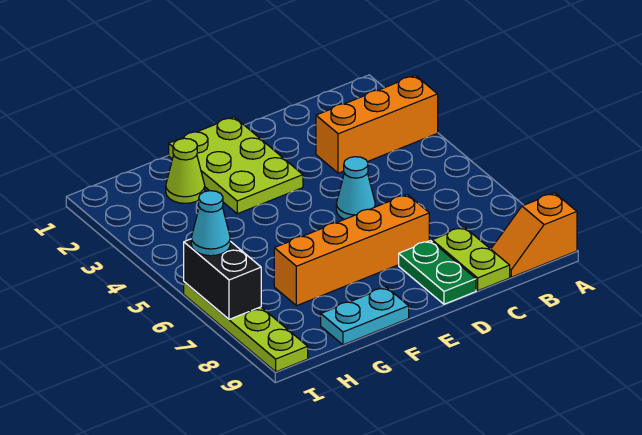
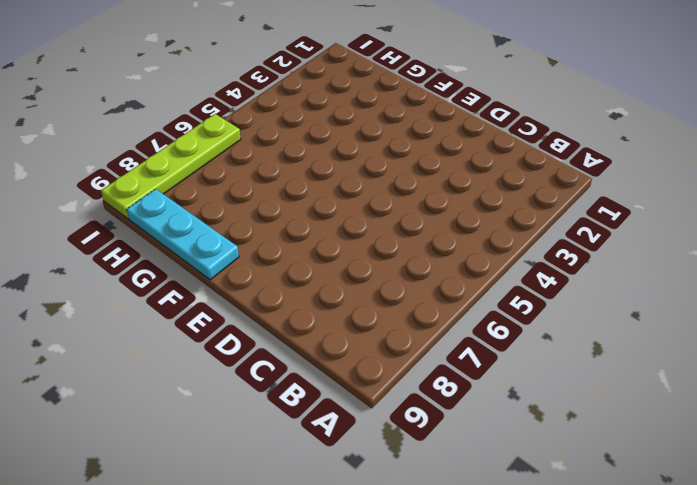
cyan 1x3 plate [127,189,239,280] -> cyan 1x2 plate [321,287,409,345]
none -> orange 1x3 brick [316,75,438,173]
none -> orange 1x2 slope [491,193,577,277]
none -> lime 1x2 plate [432,227,510,291]

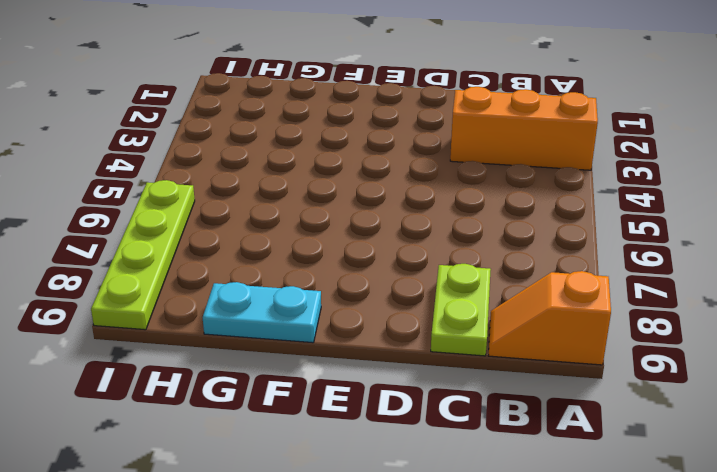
none -> cyan 1x1 cone [336,157,375,219]
none -> orange 1x4 brick [274,194,429,306]
none -> green 1x2 plate [399,241,476,304]

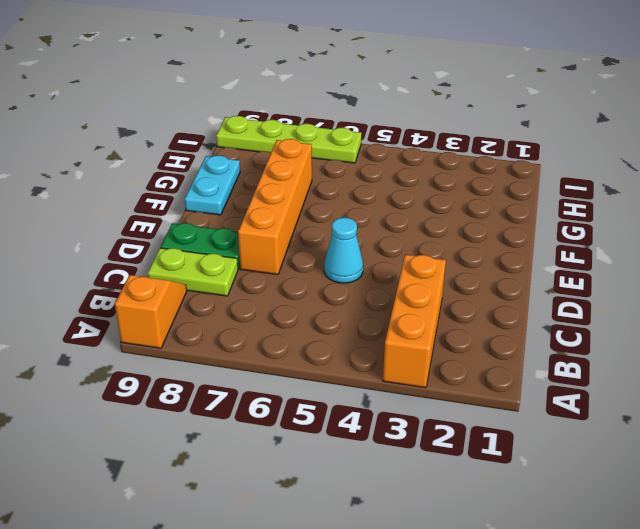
none -> lime 2x3 plate [169,117,303,214]
none -> lime 1x1 cone [166,138,205,203]
none -> black 1x2 brick [184,239,261,319]

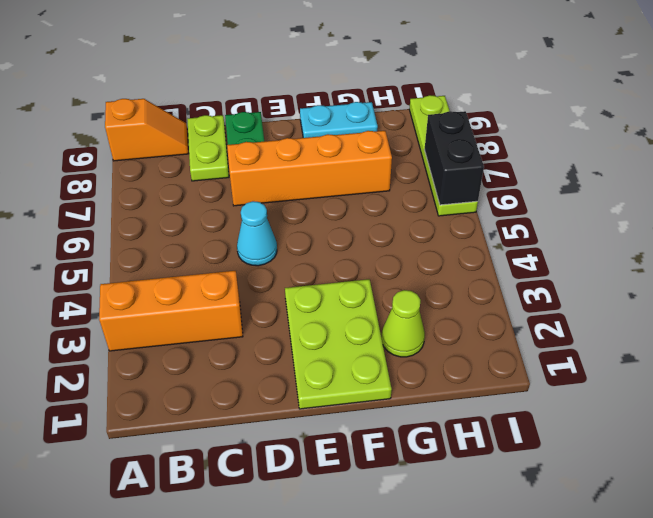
none -> cyan 1x1 cone [191,191,230,256]

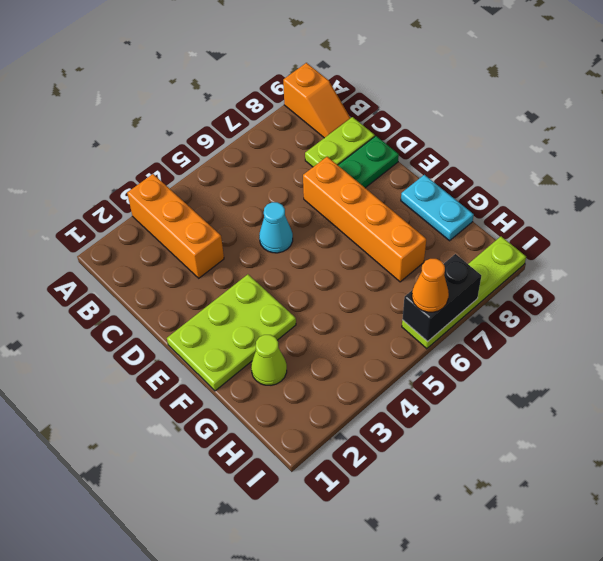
orange 1x1 cone [412,259,449,312] -> cyan 1x1 cone [191,191,230,256]

